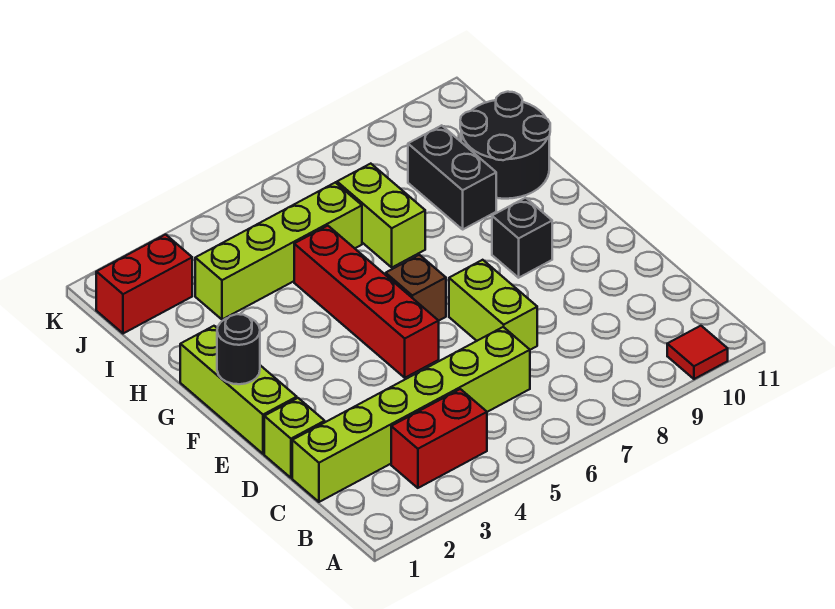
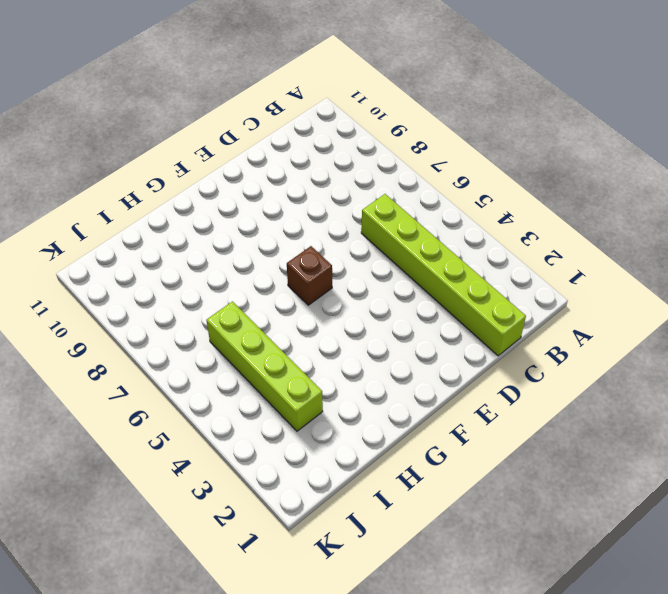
none -> red 1x1 tile [667,326,728,379]
none -> red 1x2 brick [391,389,487,488]
none -> lime 1x1 brick [264,398,325,478]

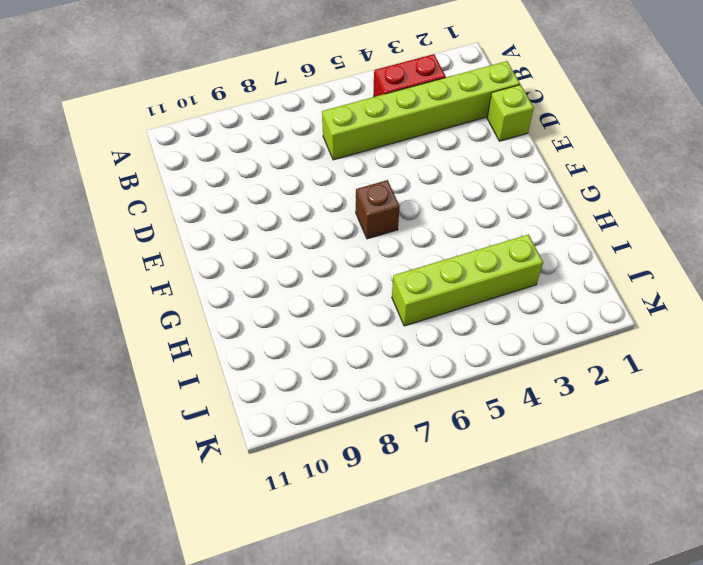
none -> red 1x1 tile [667,326,728,379]
none -> lime 1x2 brick [449,260,537,350]
none -> lime 1x3 brick [180,326,297,454]

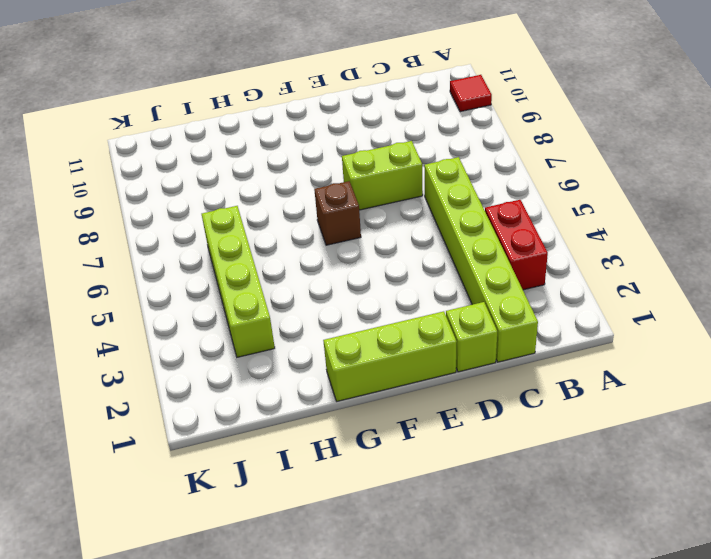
none -> red 1x4 brick [294,226,439,378]
none -> black 1x1 brick [492,198,552,278]
none -> lime 1x2 brick [337,164,425,267]

